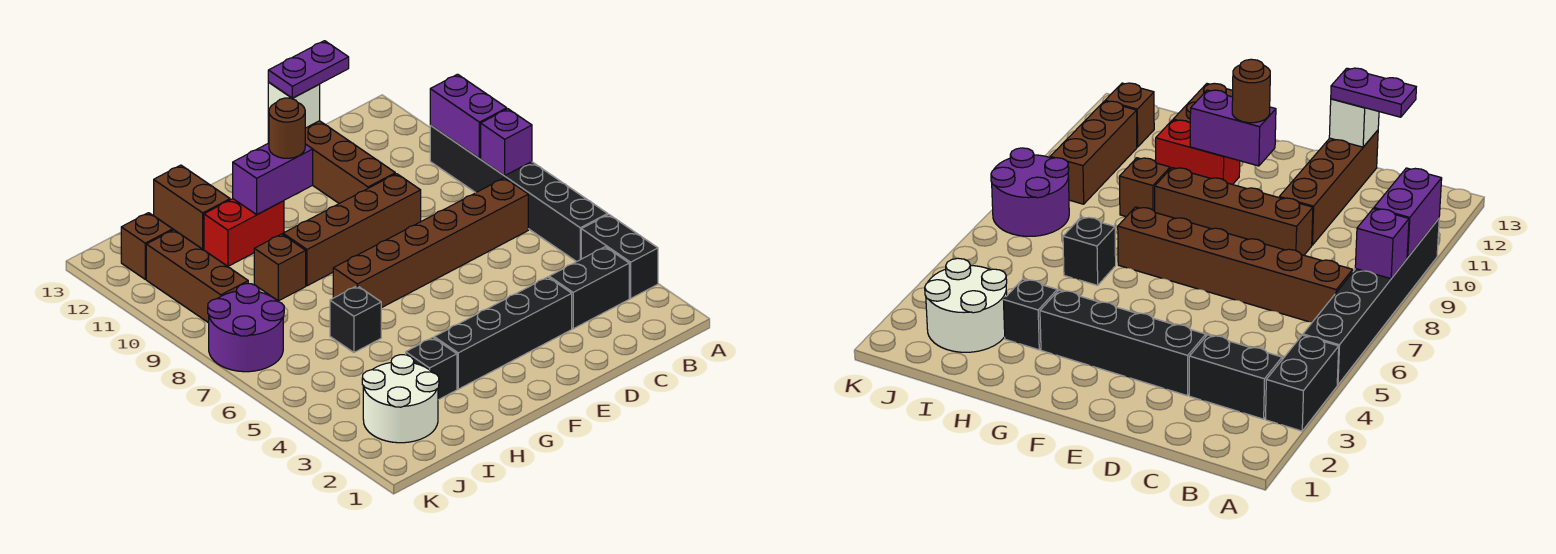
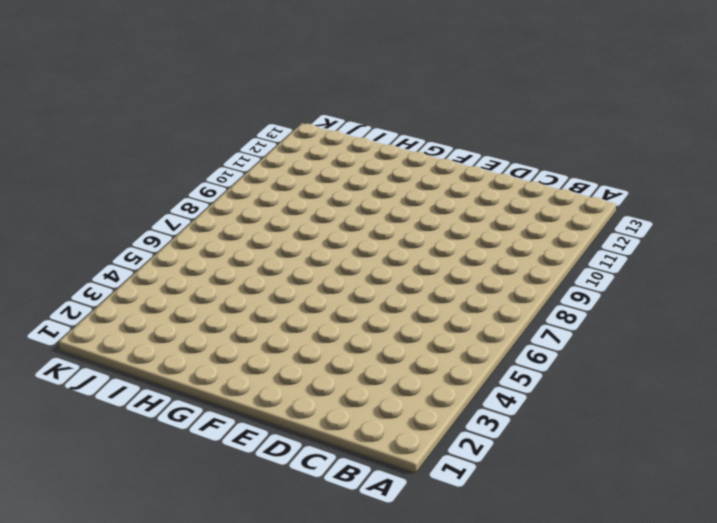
none -> black 1x2 brick [581,214,658,298]
none -> black 1x6 brick [430,125,608,262]
none -> black 1x2 brick [549,247,629,329]

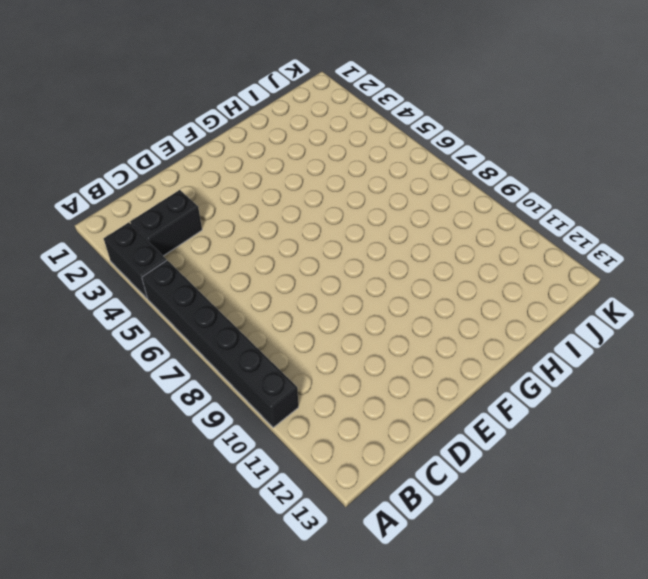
none -> brown 1x6 brick [333,178,528,308]
none -> black 1x4 brick [434,277,572,389]
none -> brown 1x4 brick [283,174,421,286]

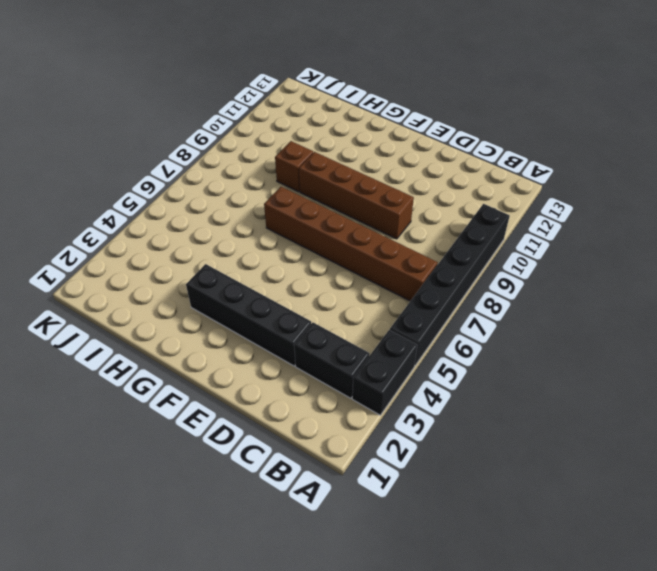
none -> brown 1x4 brick [268,119,395,204]
none -> red 1x2 brick [204,199,284,266]
none -> black 1x1 brick [406,338,457,400]

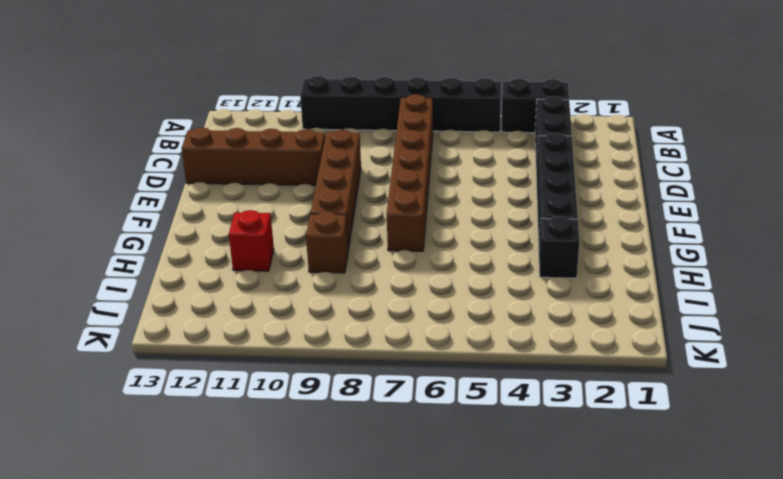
red 1x1 brick [229,210,274,271] -> red 1x2 brick [204,199,284,266]
none -> black 1x1 brick [330,286,381,352]
none -> brown 1x2 brick [154,165,230,249]
none -> white 2x2 round brick [362,355,439,443]

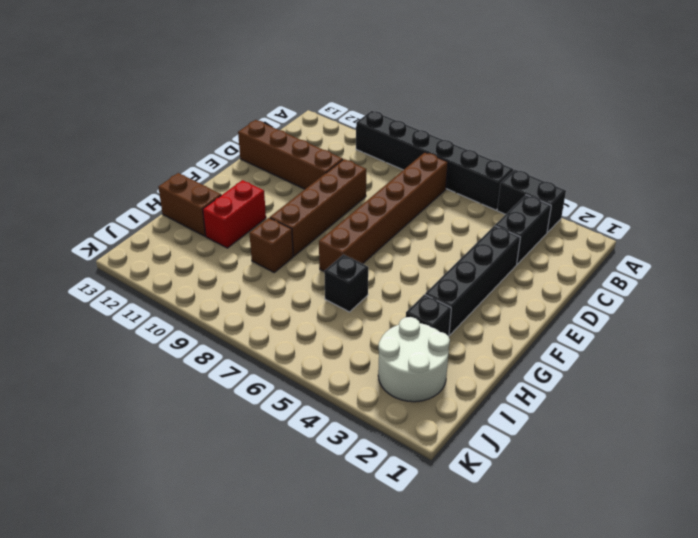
none -> purple 2x2 round brick [208,284,284,372]
none -> brown 1x3 brick [146,230,248,323]
none -> brown 1x1 brick [121,213,173,279]

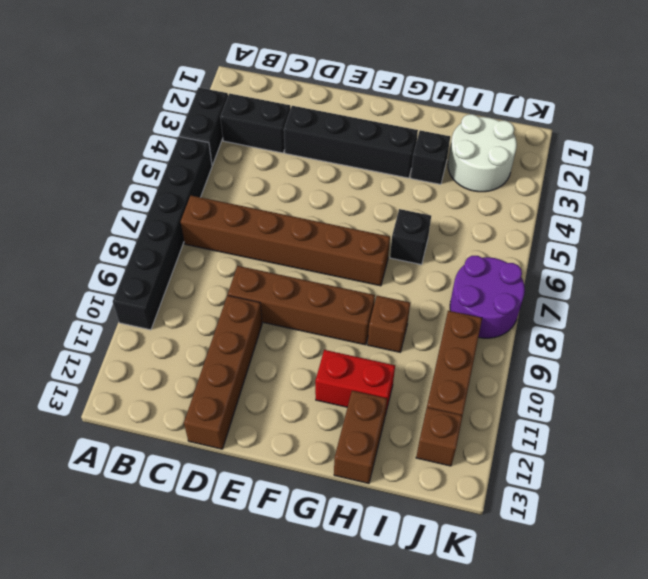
none -> purple 1x1 brick [481,109,532,176]
none -> purple 1x2 brick [430,74,507,158]
none -> white 1x1 brick [268,82,320,128]

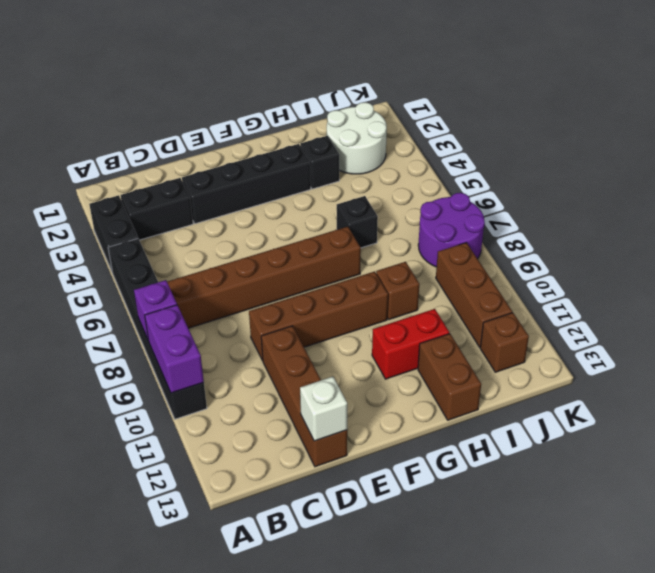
none -> purple 1x2 brick [233,143,313,214]
none -> purple 1x2 plate [268,41,349,98]
none -> brown 1x1 round brick [269,98,305,158]

